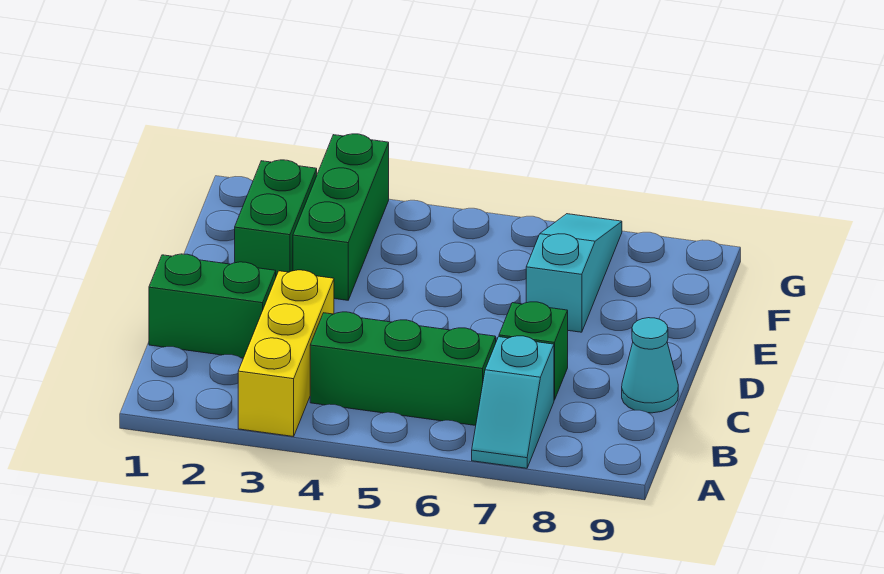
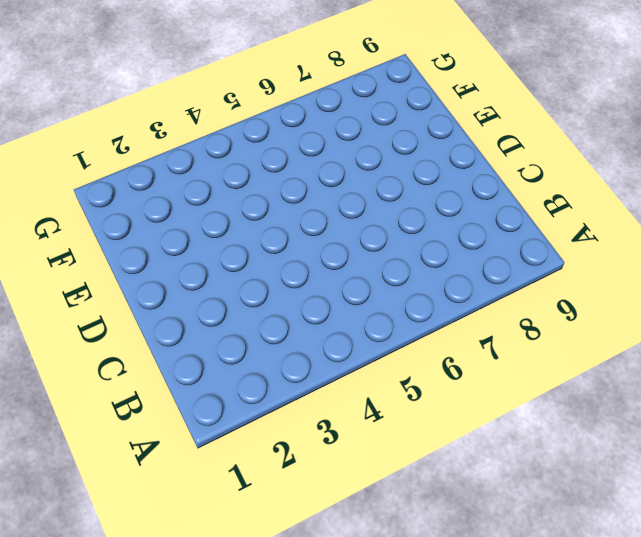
none -> yellow 1x3 brick [238,270,334,437]
none -> cyan 1x2 slope [472,336,554,468]

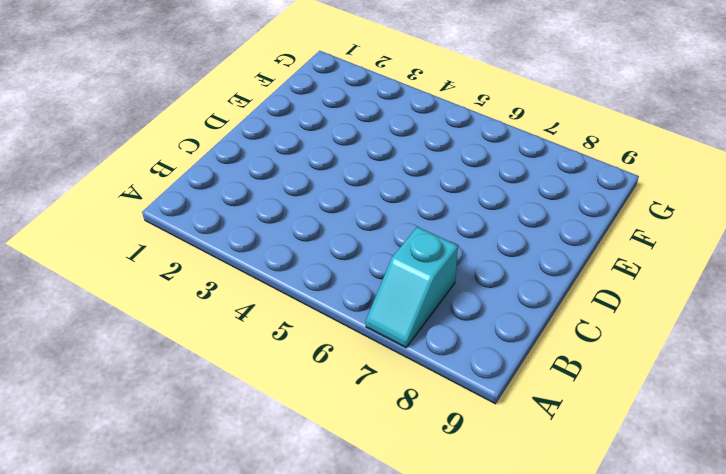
none -> yellow 1x3 brick [238,270,334,437]
none -> green 1x3 brick [310,312,496,426]

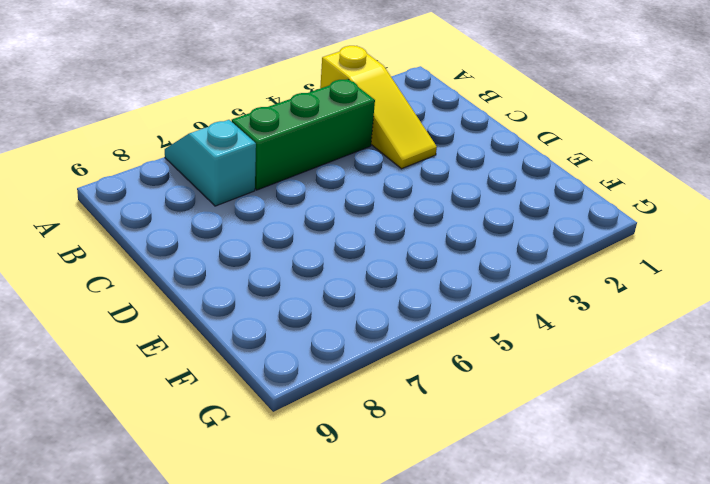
yellow 1x3 slope [320,46,437,169] -> yellow 1x3 brick [238,270,334,437]
none -> green 1x2 brick [149,254,276,358]
none -> green 1x1 brick [499,302,568,400]

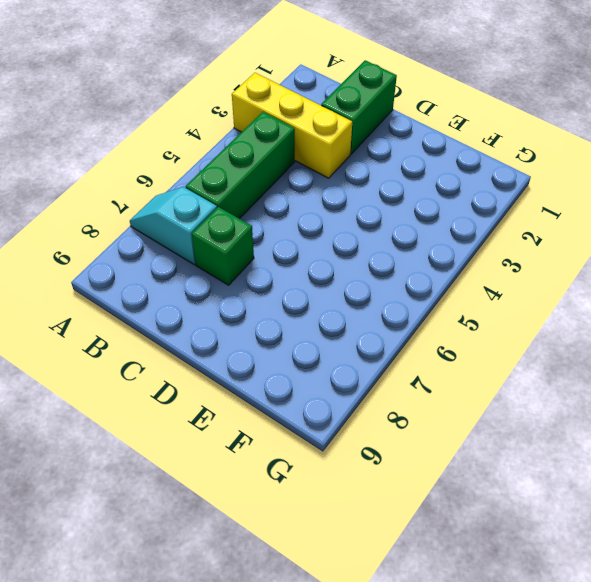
none -> cyan 1x1 cone [622,318,678,413]
none -> green 1x2 brick [235,160,317,276]

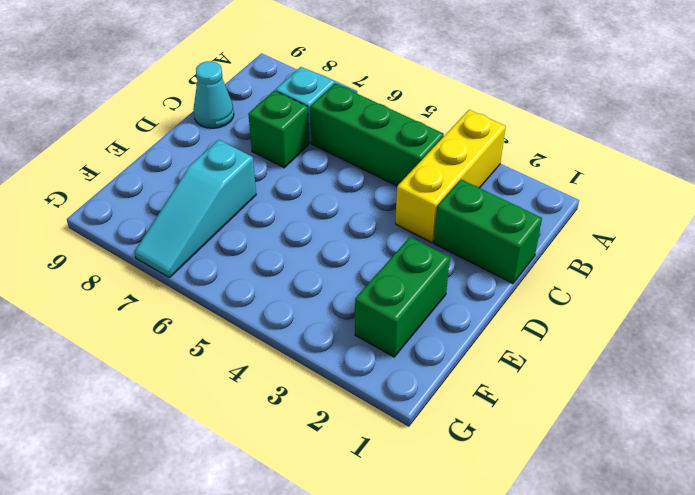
none -> green 1x3 brick [293,134,389,300]

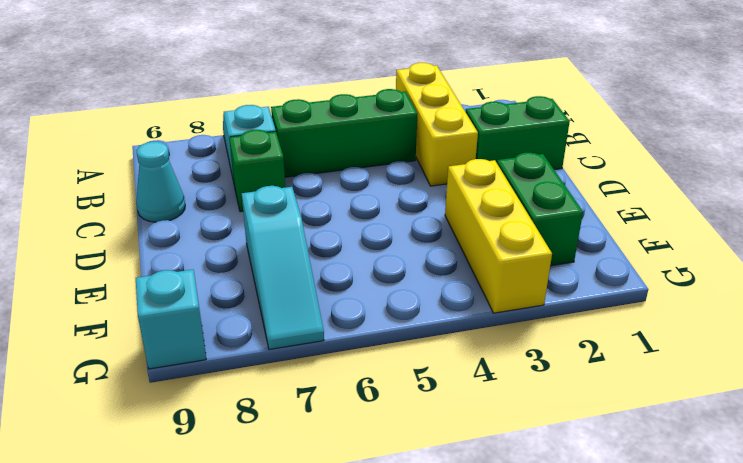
yellow 1x3 brick [445,159,552,313] -> green 1x3 brick [293,134,389,300]
cyan 1x1 brick [136,270,206,369] -> none

